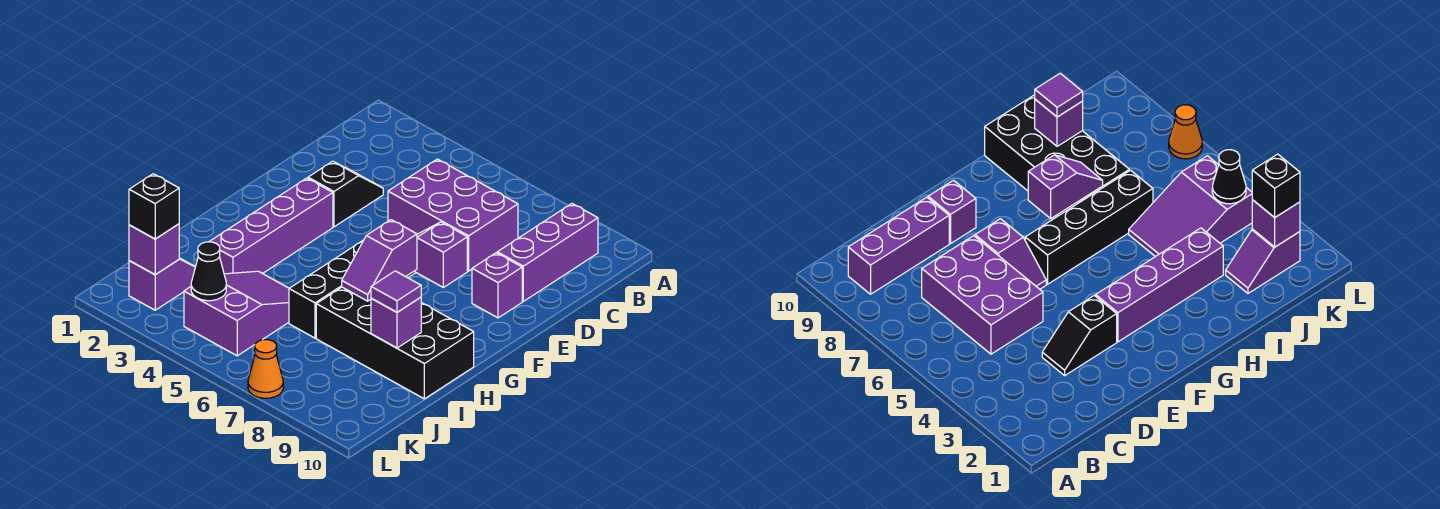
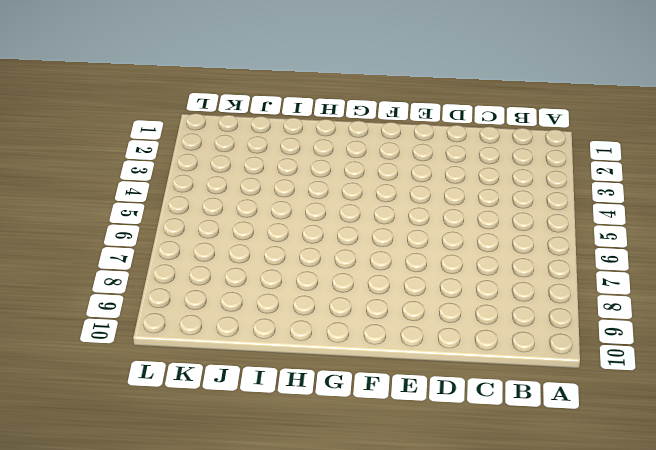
none -> purple 1x3 brick [497,204,598,301]
none -> purple 2x3 brick [388,159,518,271]
none -> black 1x2 slope [308,161,383,227]

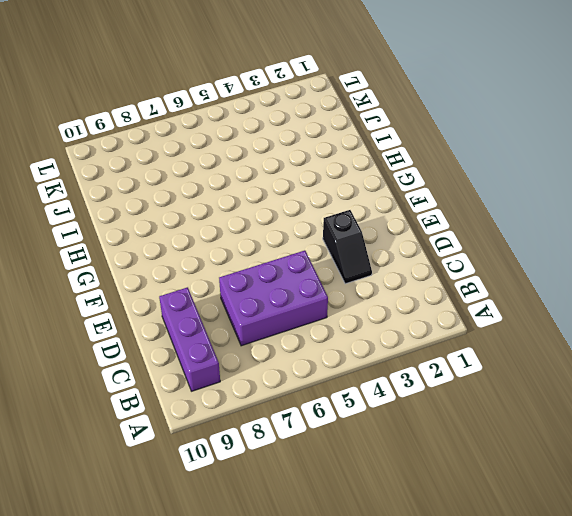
none -> purple 1x2 slope [415,222,467,287]
none -> purple 1x1 brick [472,253,522,318]
none -> purple 1x4 brick [209,178,333,274]

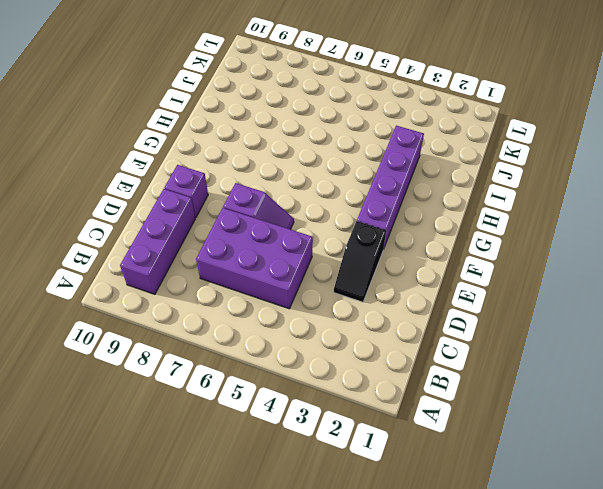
none -> black 1x4 brick [289,240,415,338]
none -> black 2x4 brick [316,287,474,399]
none -> purple 2x3 slope [184,271,289,356]

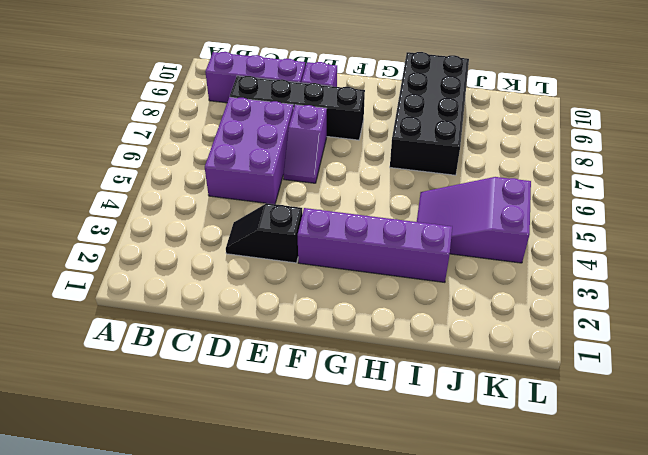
black 1x4 brick [230,76,365,140] -> black 1x4 brick moved to [289,240,415,338]
none -> purple 1x2 slope [129,258,195,310]
none -> orange 1x1 cone [248,340,283,398]
none -> purple 1x2 slope [342,220,417,301]

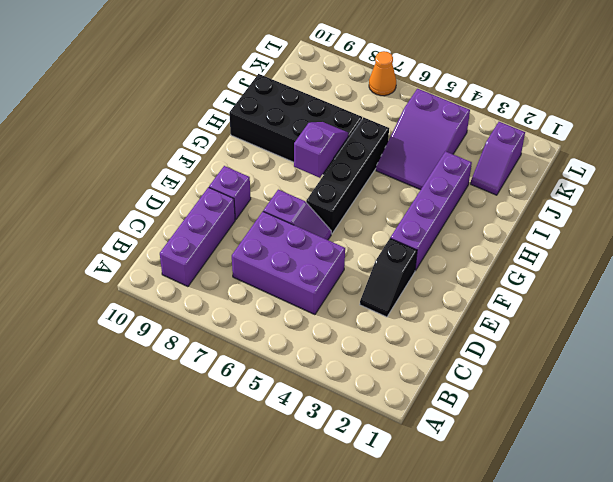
none -> purple 1x1 brick [371,297,421,348]
none -> purple 1x1 brick [129,224,179,275]
none -> black 1x1 cone [191,242,226,301]

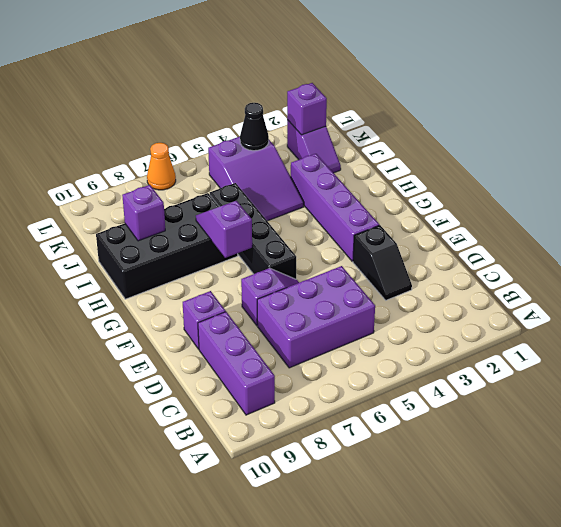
none -> purple 1x1 tile [371,271,421,312]
none -> black 1x1 brick [129,174,179,239]

